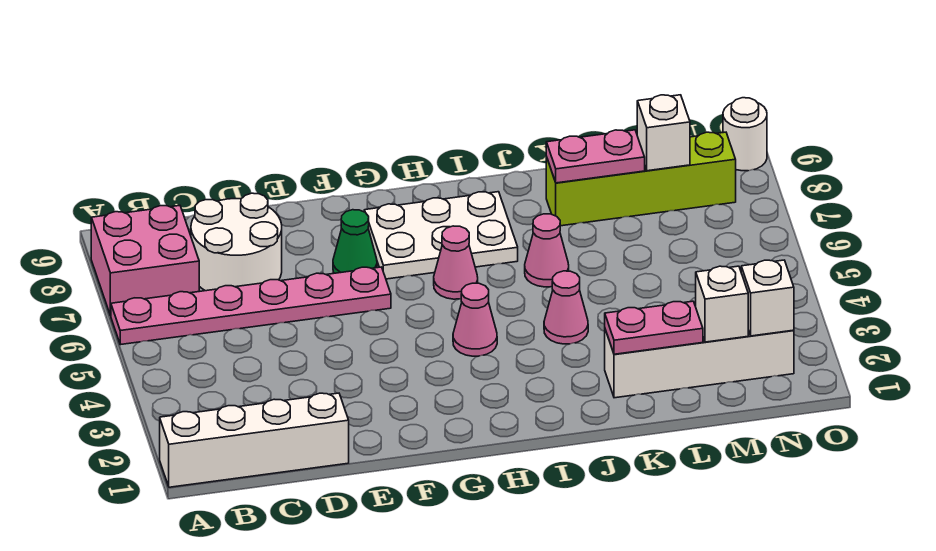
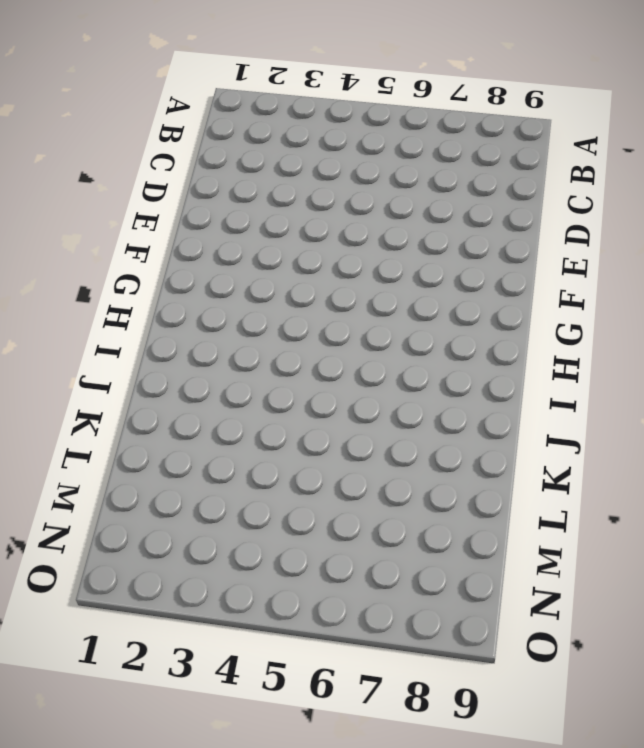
none -> white 1x4 brick [160,393,349,487]
none -> pink 1x6 plate [111,267,391,345]
none -> pink 2x2 brick [91,205,199,316]

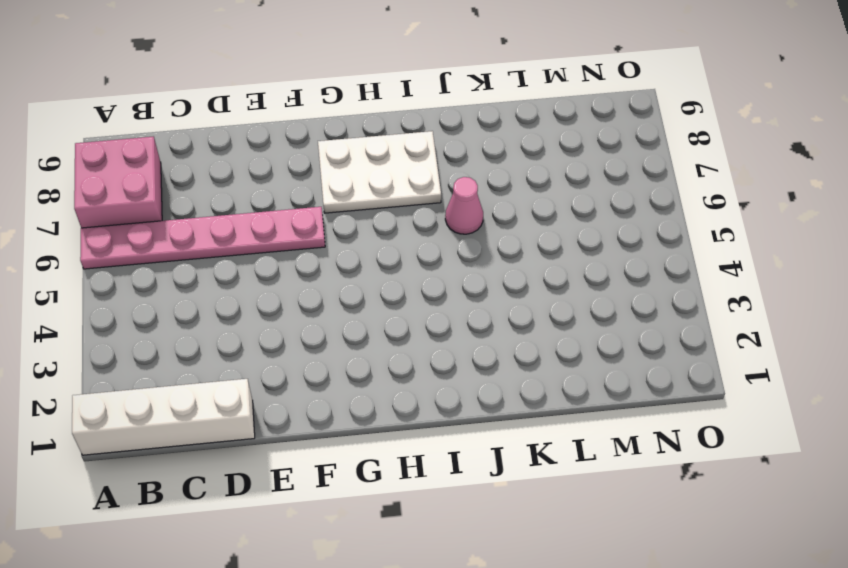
none -> white 2x2 round brick [191,193,282,291]
none -> green 1x1 cone [333,210,377,273]
none -> pink 1x1 cone [453,283,497,356]

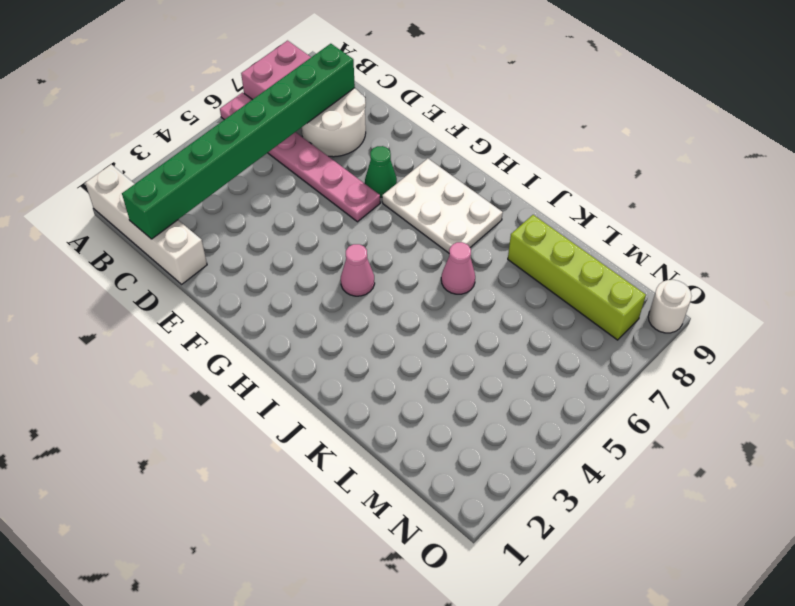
green 1x8 brick [122,44,355,239] -> none
none -> pink 1x1 cone [434,226,478,299]
none -> pink 1x1 cone [544,271,588,344]
none -> white 1x4 brick [605,330,794,398]

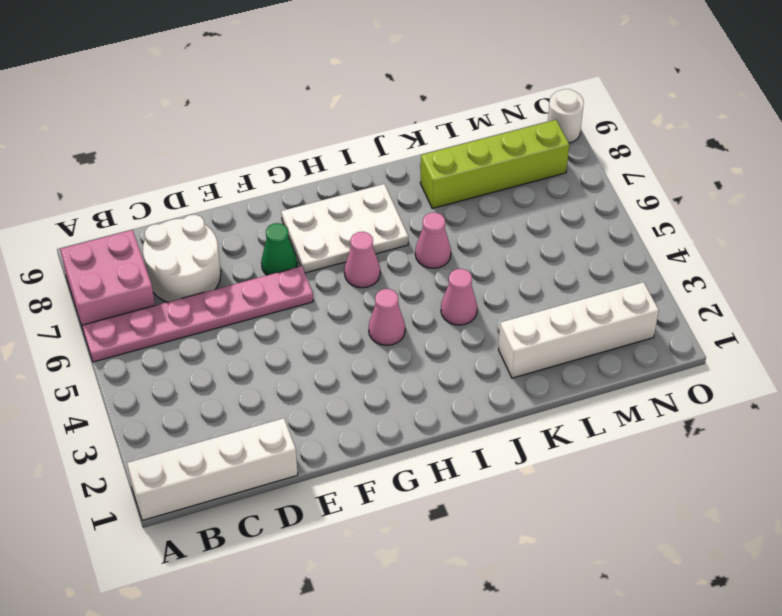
none -> pink 1x2 plate [605,301,703,354]
none -> pink 1x2 plate [546,130,645,183]
none -> white 1x1 brick [696,266,748,342]

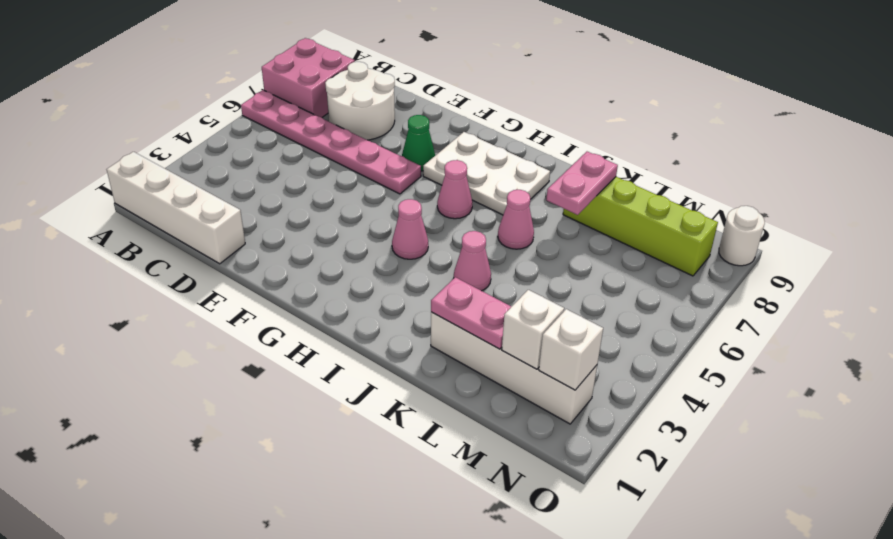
pink 1x2 plate [546,152,618,215] -> pink 1x2 plate turned to [546,130,645,183]
none -> white 1x1 brick [637,95,690,171]

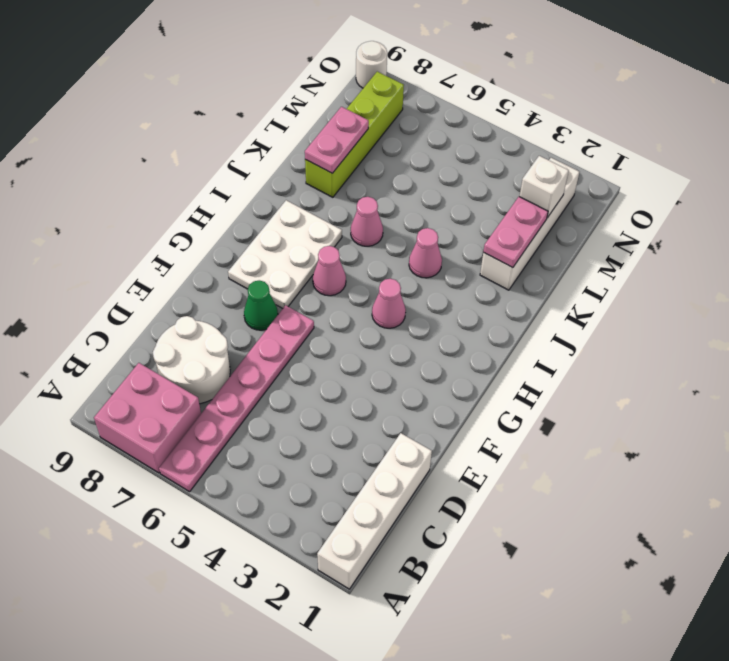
none -> white 1x1 brick [637,95,690,171]
none -> white 1x1 brick [741,260,794,336]

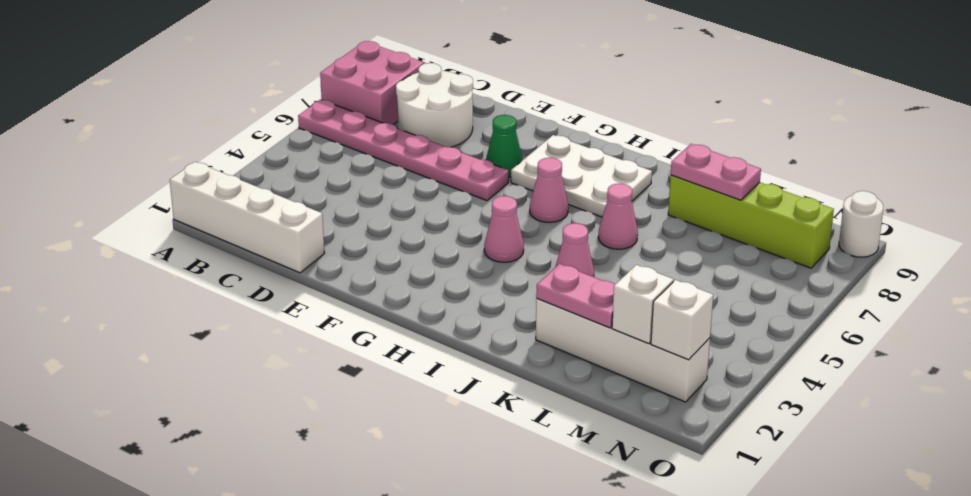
none -> white 1x1 brick [637,95,690,171]

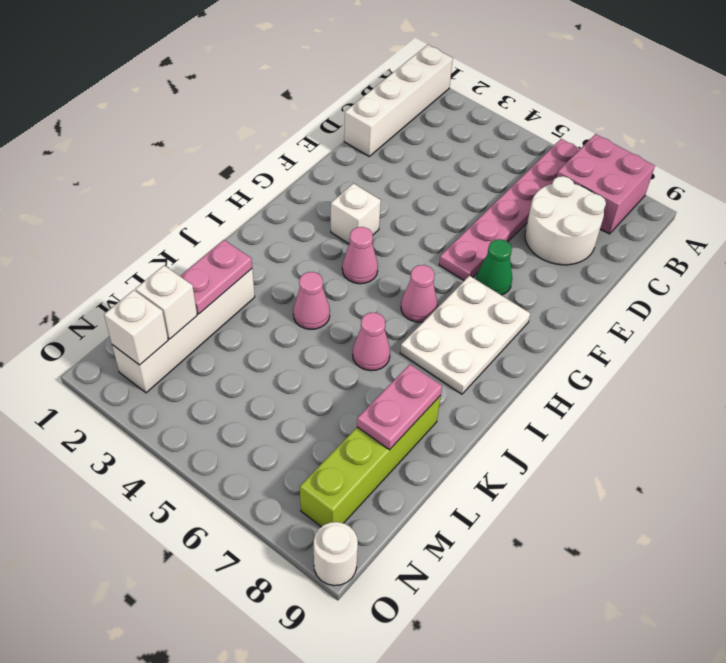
white 1x1 brick [331,183,381,244] -> white 1x1 brick moved to [637,95,690,171]

